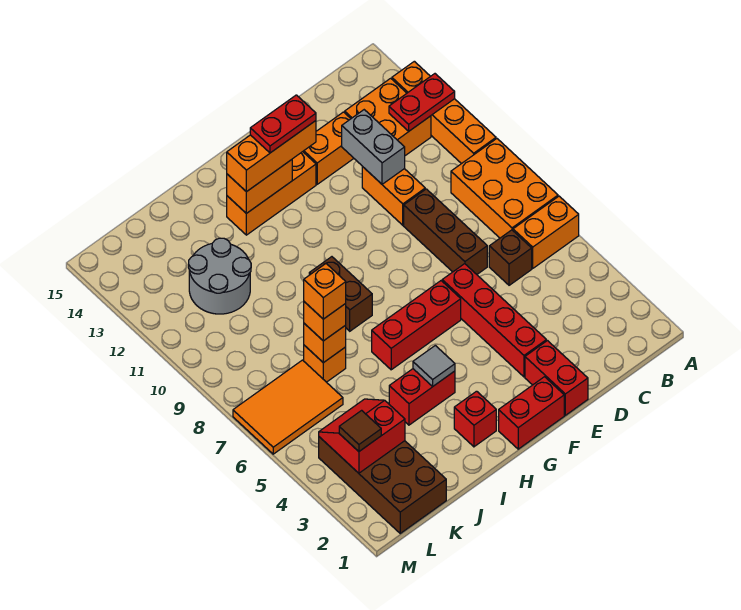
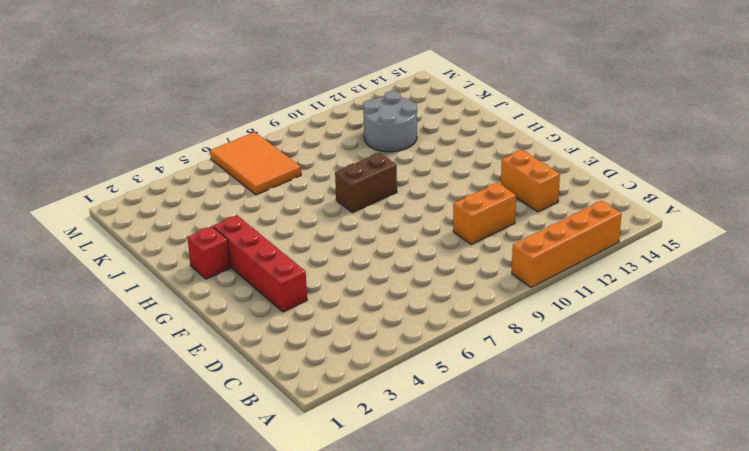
red 1x4 brick [213,215,307,312] -> red 1x4 brick turned to [442,264,546,377]
none -> orange 1x2 brick [513,196,579,268]
none -> orange 2x3 brick [451,139,558,238]
none -> orange 2x2 brick [345,78,431,156]
none -> brown 1x1 brick [489,230,532,285]

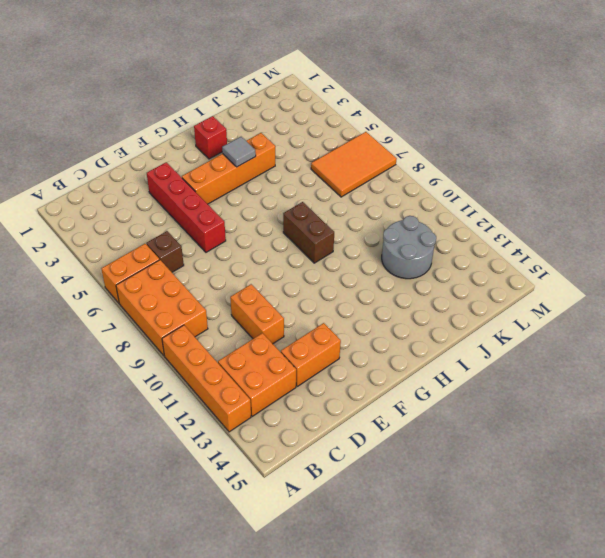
orange 1x4 brick [182,133,275,204] -> red 1x2 brick [389,369,455,425]
none -> brown 1x3 brick [404,189,487,274]
none -> red 1x2 brick [525,341,588,415]
none -> red 1x2 brick [499,377,564,449]
none -> red 1x3 brick [372,281,461,370]

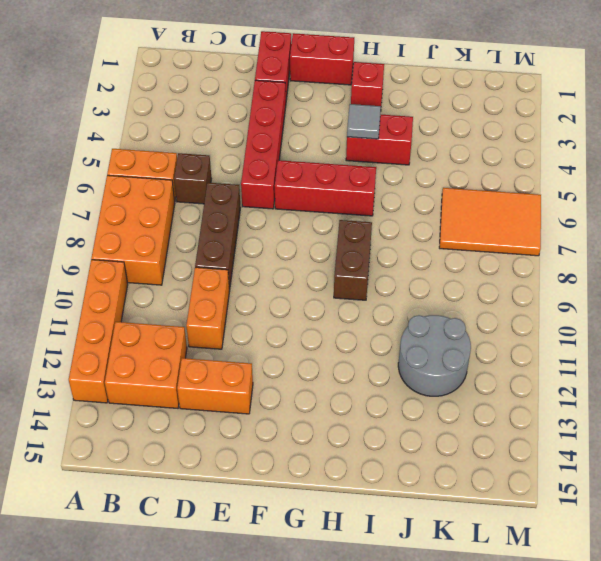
none -> orange 1x3 brick [227,152,316,235]
none -> orange 1x1 brick [304,345,346,382]
none -> brown 2x4 brick [319,437,446,533]
none -> red 1x2 plate [389,74,455,131]

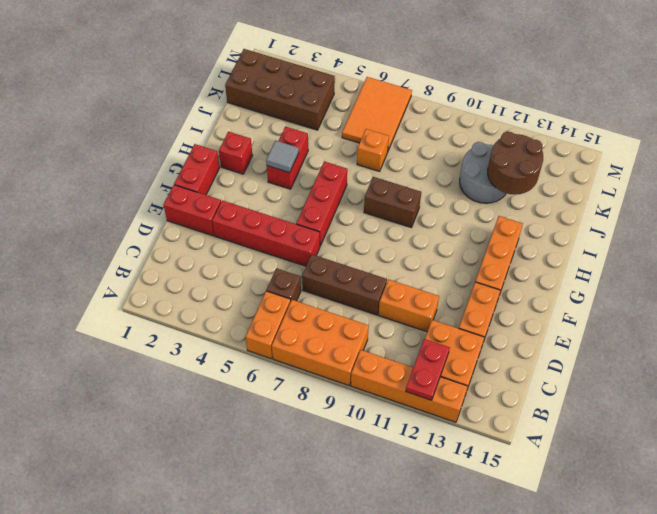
brown 2x2 round brick [488,132,543,195] -> none
none -> grey 1x2 brick [342,110,405,184]
none -> orange 1x2 brick [227,160,292,213]
none -> orange 1x1 brick [304,323,346,363]
none -> red 2x2 slope [319,399,405,473]

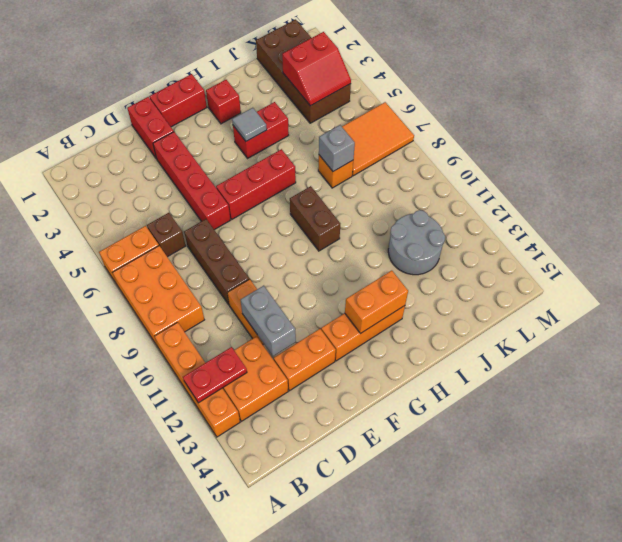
grey 1x1 brick [319,125,355,171] -> orange 1x1 brick [304,323,346,363]
none -> orange 1x3 brick [227,121,316,192]
none -> orange 1x1 brick [304,302,346,341]
none -> brown 1x1 tile [339,410,381,451]
none -> red 1x2 plate [250,95,316,153]

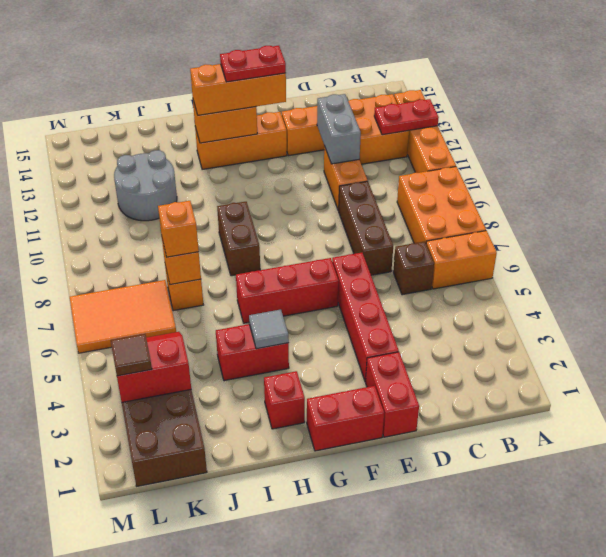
none -> orange 1x1 brick [304,264,346,319]

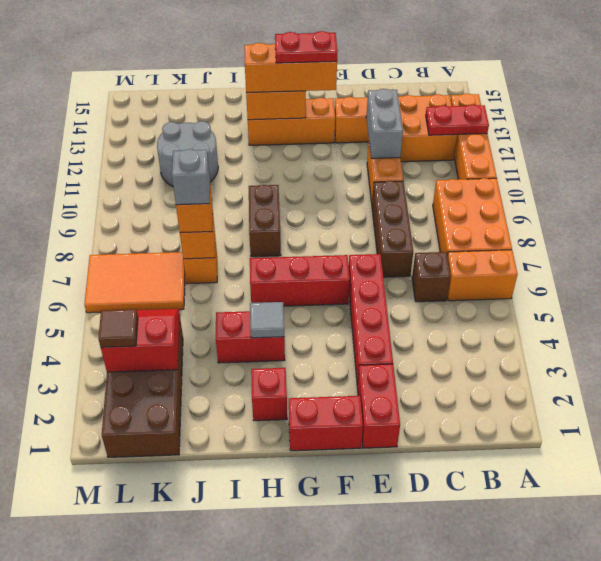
grey 1x1 brick [172,149,210,205] -> orange 1x1 brick [304,264,346,319]

